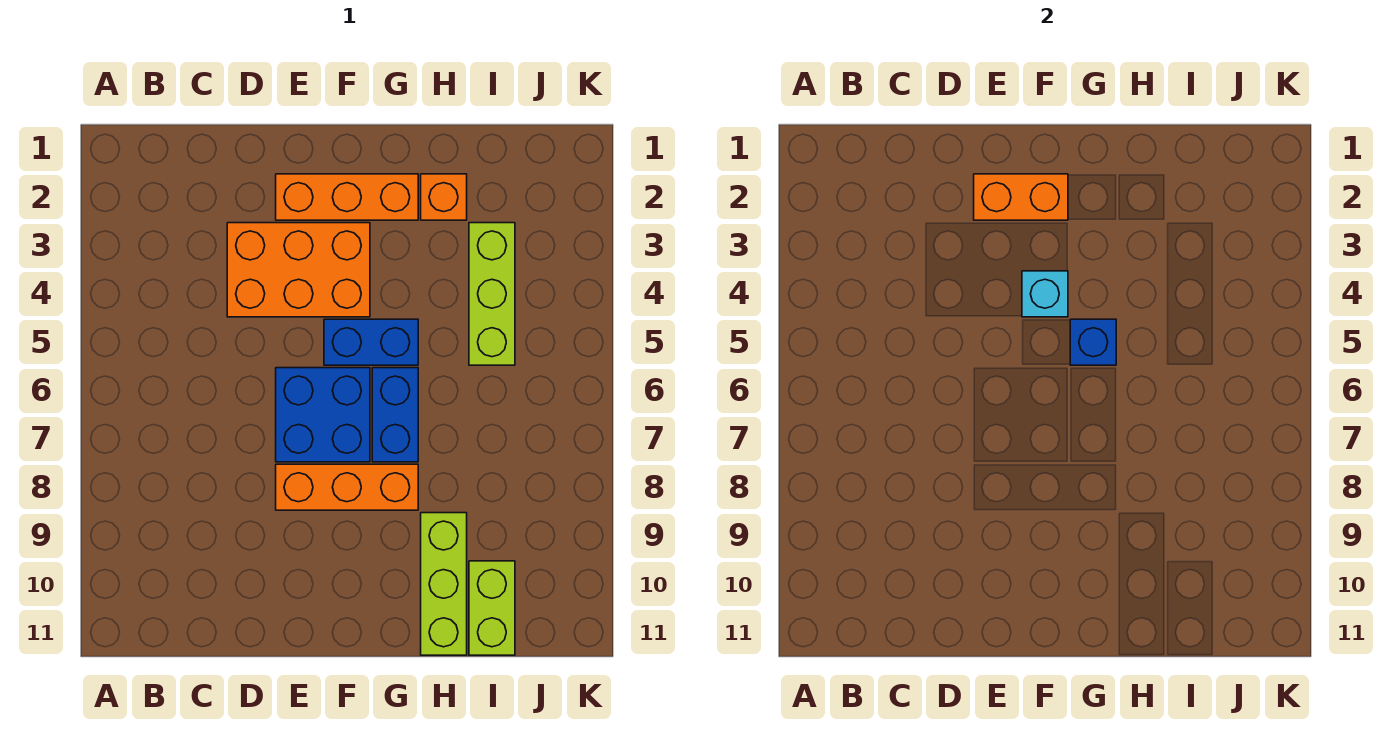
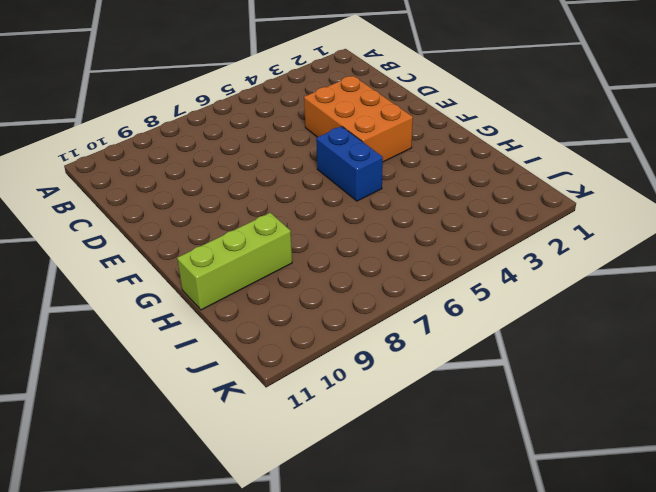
none -> orange 1x3 brick [276,174,418,220]
none -> blue 2x2 brick [276,368,370,462]
none -> orange 1x3 brick [276,464,418,510]

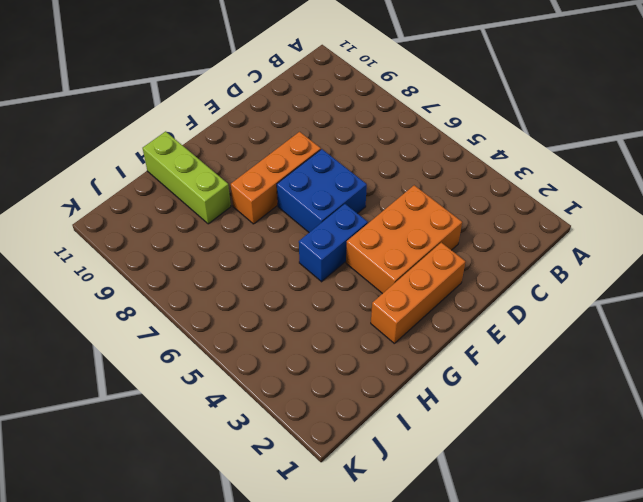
none -> blue 1x2 brick [372,368,418,462]
none -> orange 1x1 brick [421,174,467,220]
none -> lime 1x3 brick [469,223,515,365]

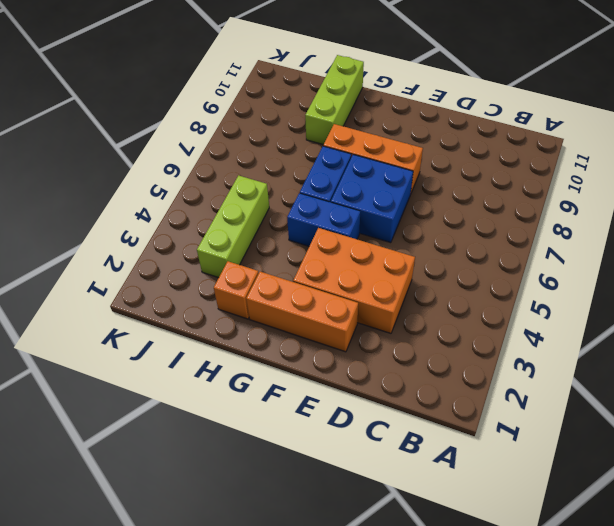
none -> lime 1x2 brick [469,561,515,655]
none -> orange 1x2 brick [974,174,1068,220]
none -> cyan 1x1 brick [1022,271,1068,317]

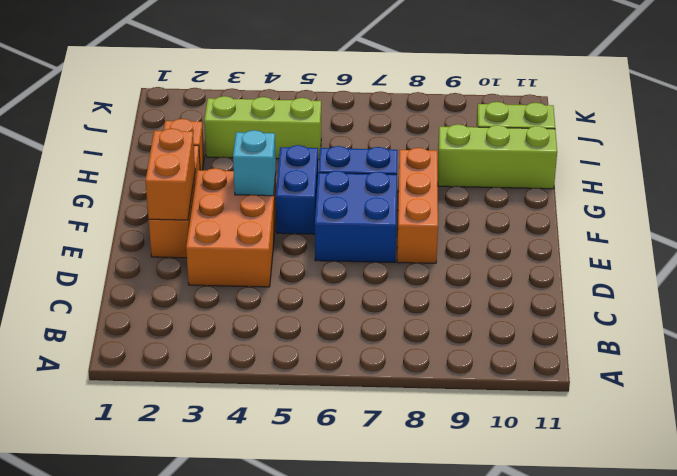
none -> blue 1x1 brick [1070,319,1116,365]

